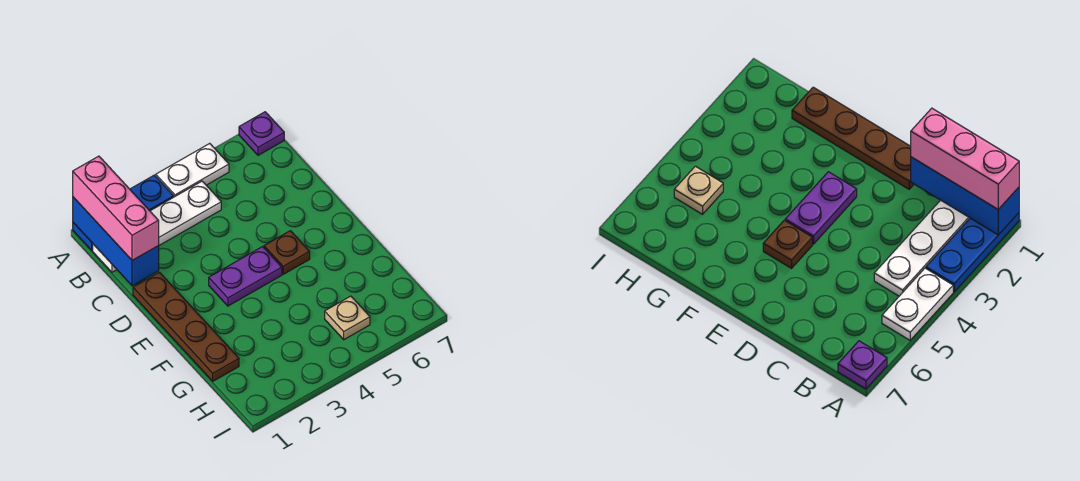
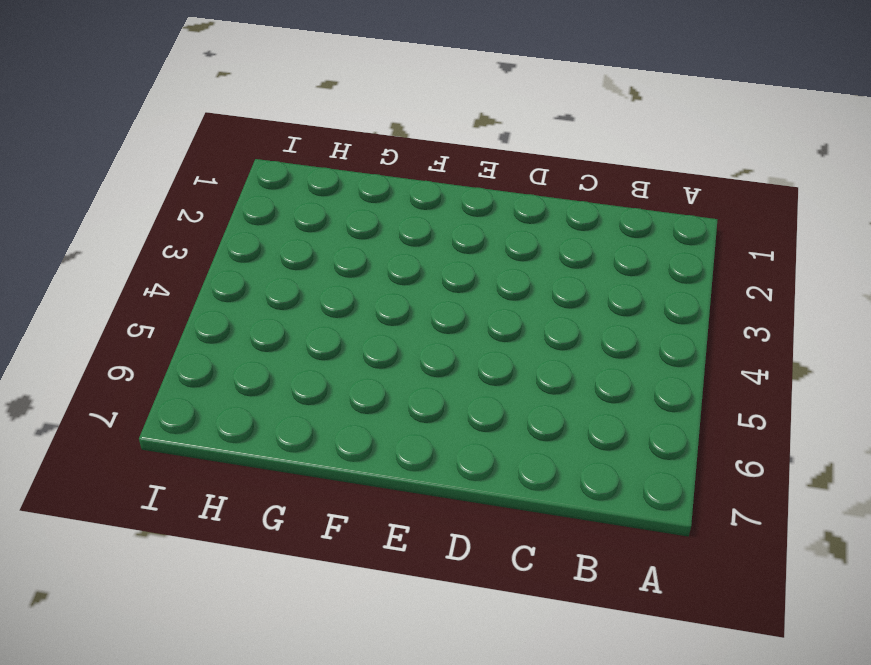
none -> blue 1x3 plate [73,175,174,250]
none -> white 1x2 plate [156,143,229,197]

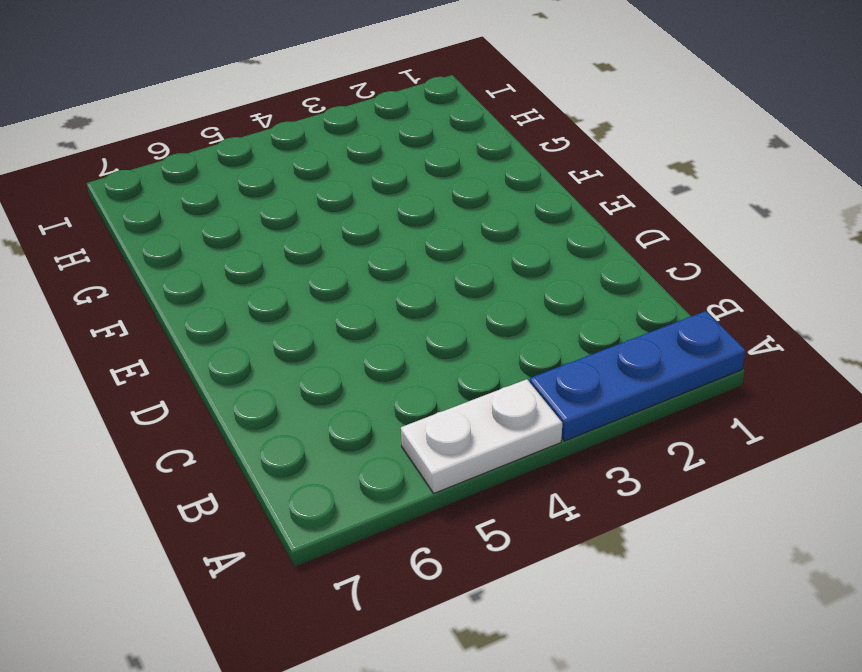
none -> purple 1x1 plate [239,112,284,155]
none -> white 1x4 plate [93,181,221,272]

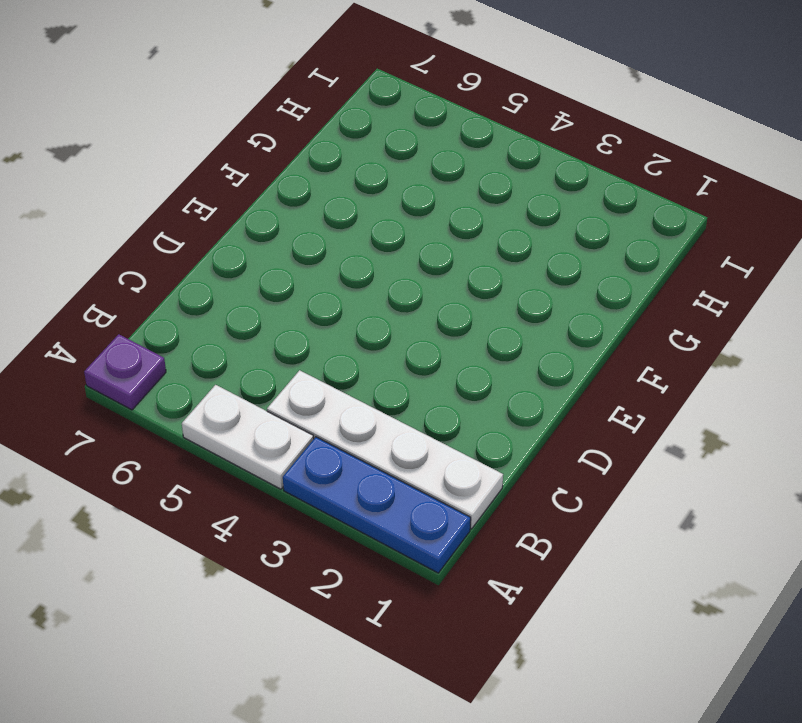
none -> brown 1x4 plate [133,272,239,381]
none -> purple 1x2 plate [209,247,282,306]

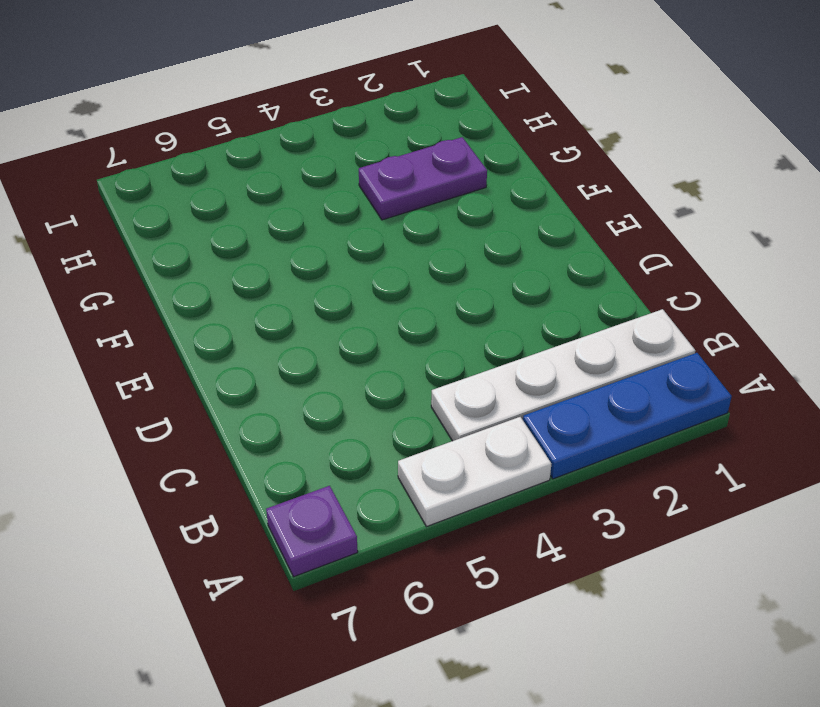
purple 1x2 plate [359,137,487,220] -> purple 1x2 plate moved to [209,247,282,306]
none -> brown 1x4 plate [133,272,239,381]
none -> brown 1x1 plate [264,231,310,274]

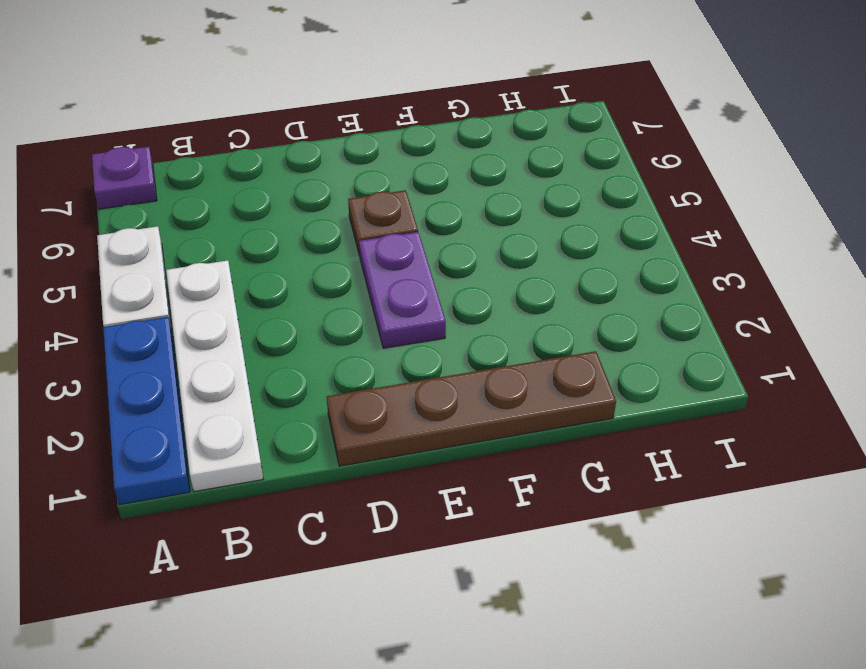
none -> tan 1x1 plate [325,296,370,340]
none -> blue 1x3 brick [73,197,159,286]

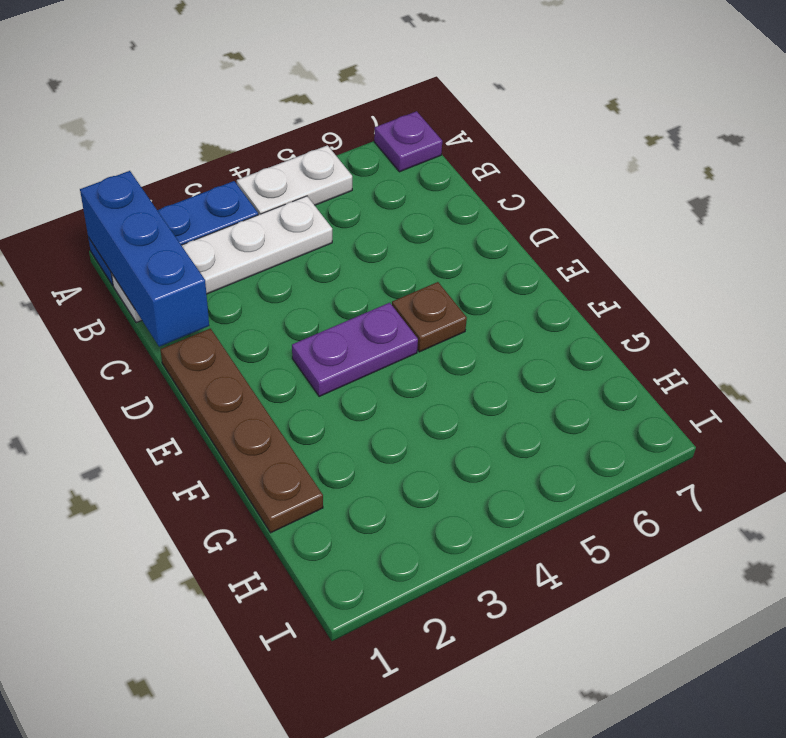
none -> tan 1x1 plate [325,296,370,340]
none -> pink 1x3 brick [73,156,159,260]

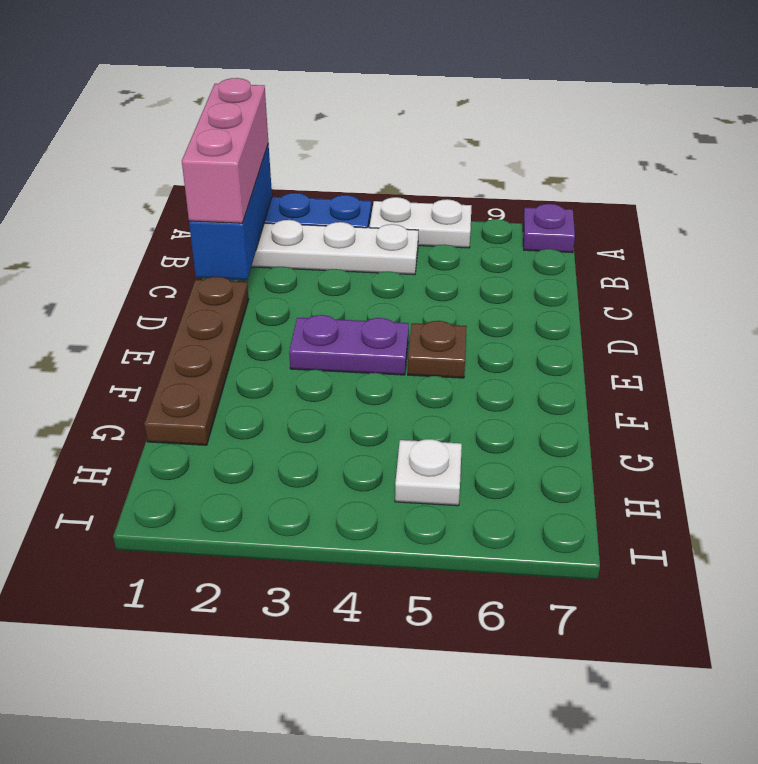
white 1x1 plate [395,439,462,506] -> tan 1x1 plate [325,296,370,340]

